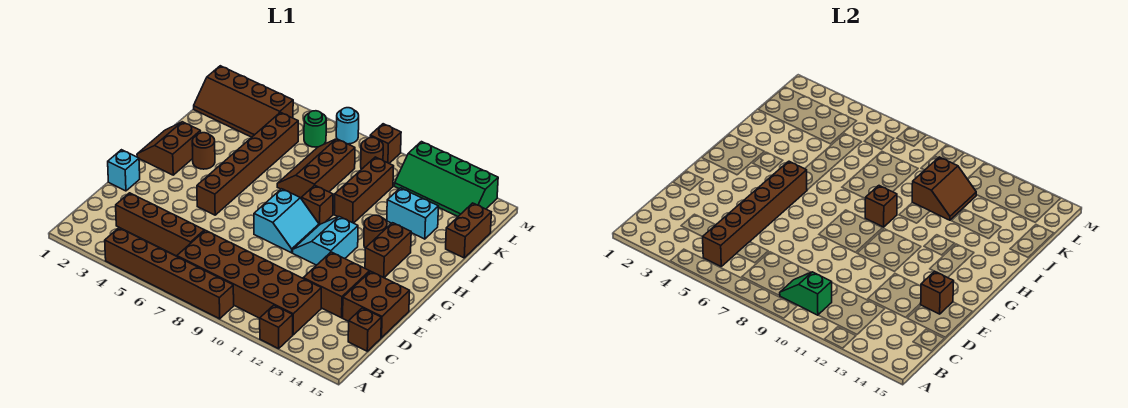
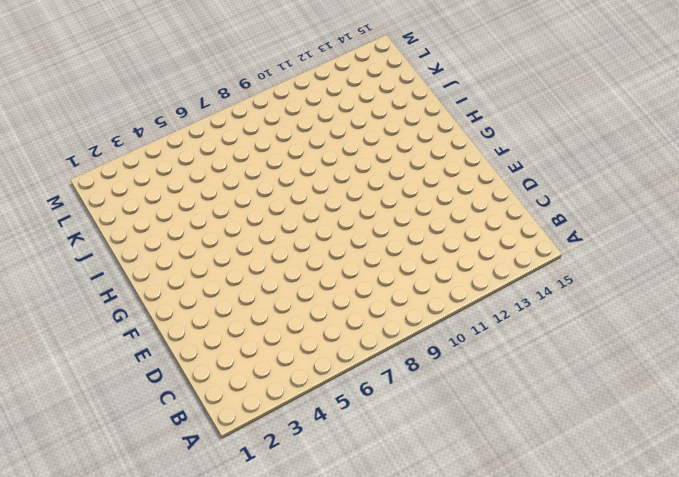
none -> brown 1x6 brick [105,228,234,319]
none -> brown 1x1 brick [260,305,293,349]
none -> brown 2x6 brick [177,230,321,335]
none -> brown 1x4 brick [116,193,204,256]

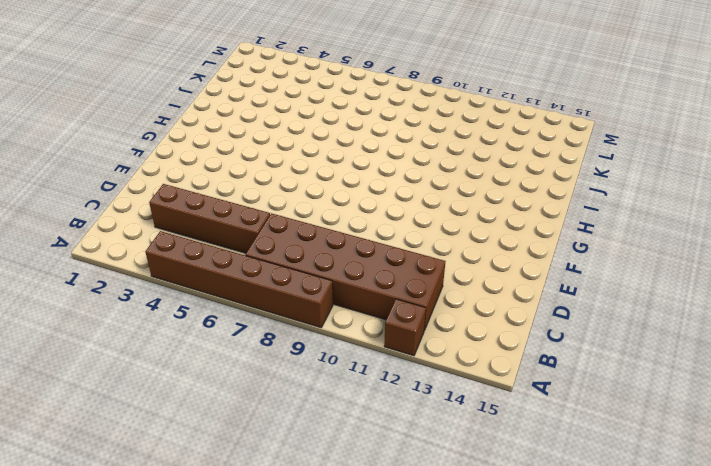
none -> brown 1x1 brick [348,308,381,351]
none -> brown 2x2 brick [303,252,370,318]
none -> brown 2x2 brick [343,271,410,338]
none -> cyan 1x1 brick [108,150,140,191]

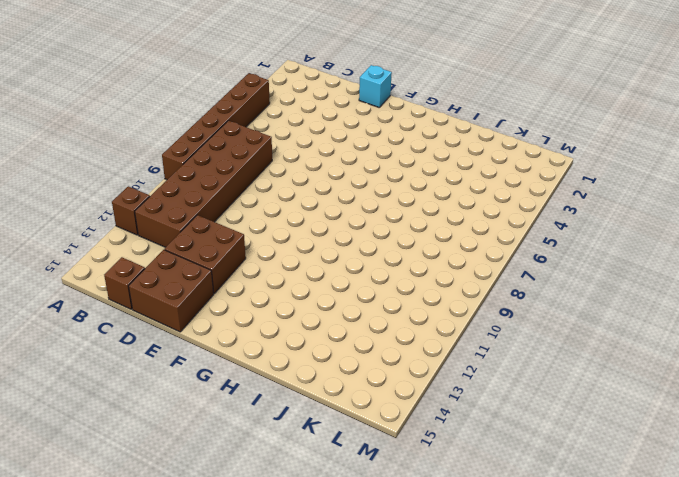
none -> brown 1x4 brick [116,193,204,256]
none -> brown 1x6 brick [197,112,298,215]
none -> cyan 2x2 slope [254,189,319,253]
none -> cyan 2x2 slope [293,217,358,265]

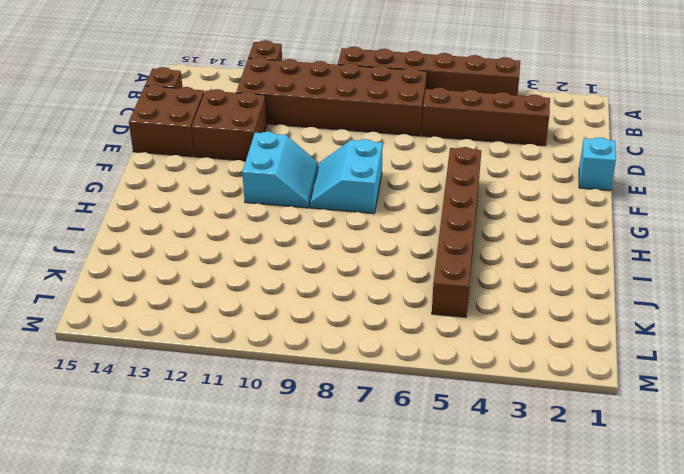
none -> brown 2x2 slope [137,122,201,175]
none -> brown 1x2 brick [365,223,411,277]
none -> brown 1x1 round brick [192,133,215,169]
none -> brown 1x1 brick [302,186,333,225]

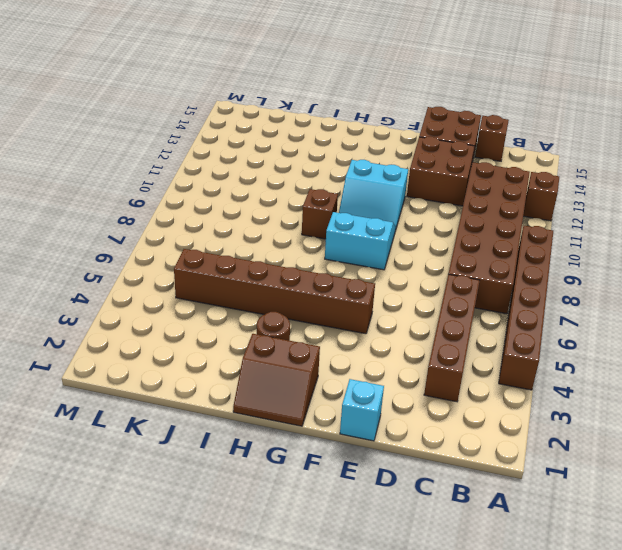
none -> brown 1x2 brick [365,223,411,277]
none -> brown 1x1 round brick [364,215,387,248]
none -> brown 2x3 slope [277,139,355,199]
none -> brown 1x3 brick [334,157,394,223]

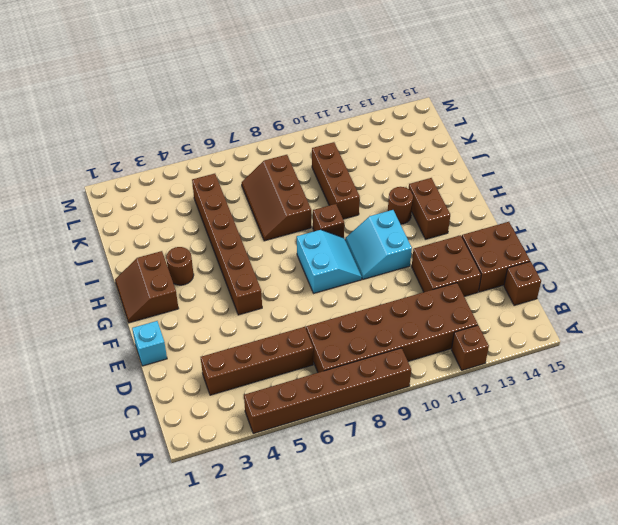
none -> cyan 1x2 brick [387,188,439,239]
none -> brown 1x2 brick [446,203,491,258]
none -> brown 2x4 slope [194,66,293,137]
none -> green 1x1 round brick [304,111,326,147]

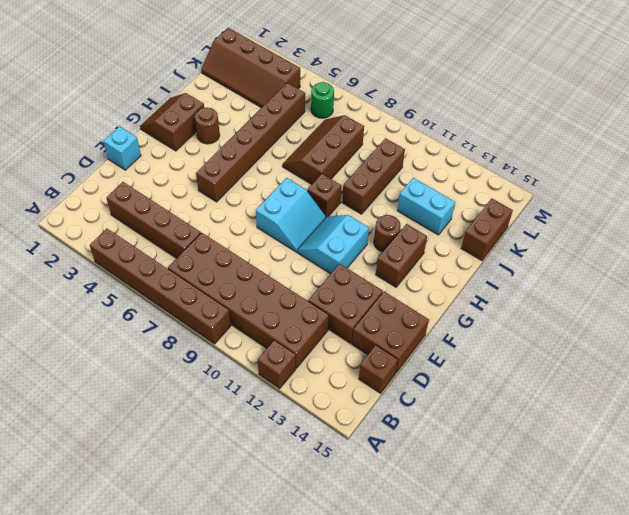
none -> brown 1x1 round brick [361,138,383,169]
none -> green 2x4 slope [395,142,498,216]
none -> cyan 1x1 round brick [336,108,359,144]
none -> brown 1x1 brick [370,124,401,163]

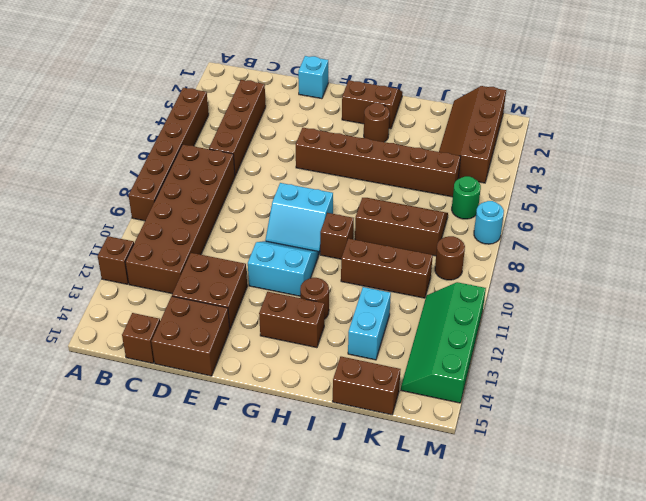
none -> brown 1x1 brick [370,124,401,163]
none -> brown 1x6 brick [703,161,807,266]
none -> green 1x2 slope [780,272,832,315]
none -> brown 1x1 brick [920,271,954,314]

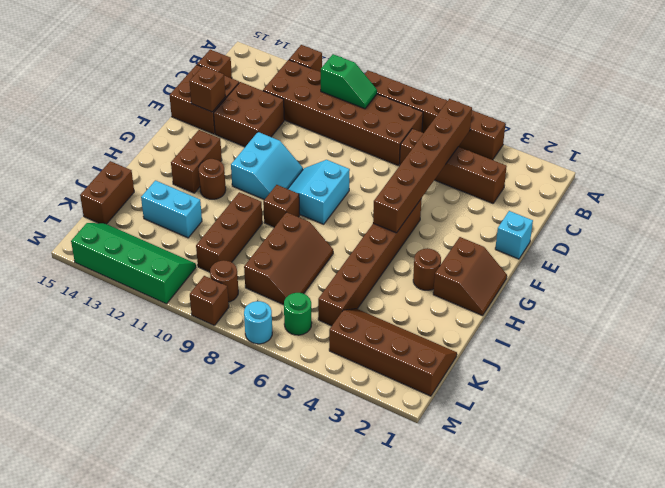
none -> brown 1x1 brick [865,186,897,227]
none -> brown 2x2 slope [912,157,976,220]

